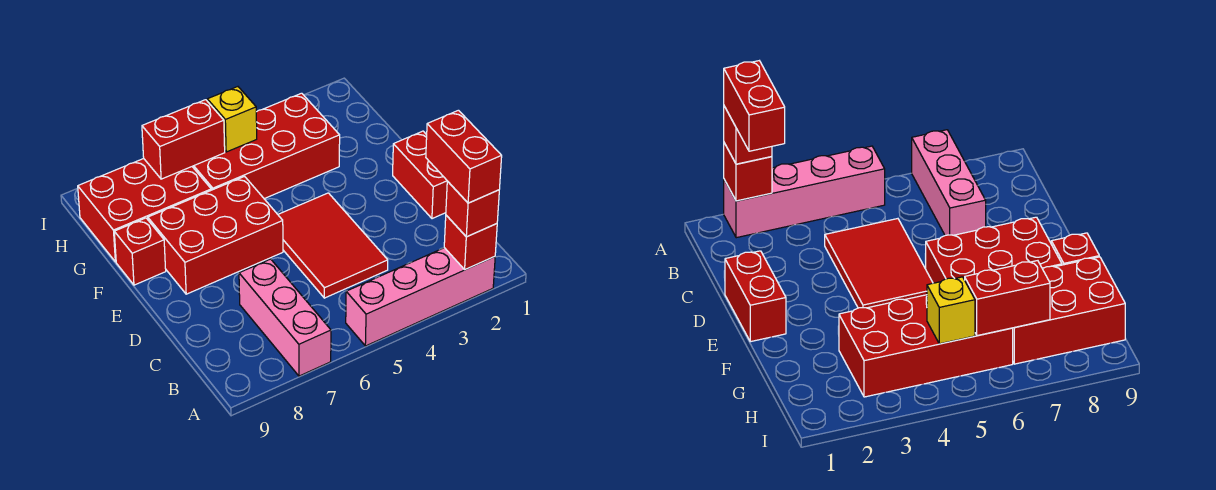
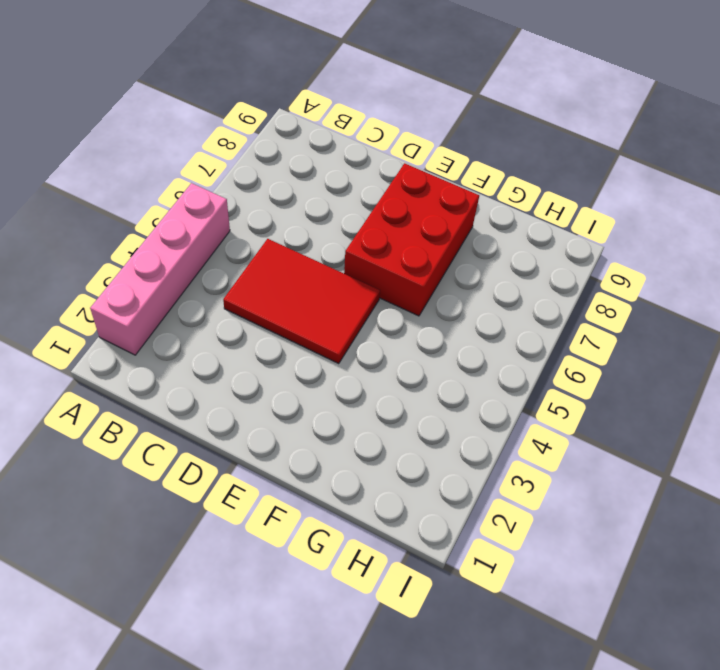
none -> pink 1x3 brick [239,259,331,376]
none -> red 1x2 brick [393,131,447,219]
none -> red 1x1 brick [114,218,166,285]

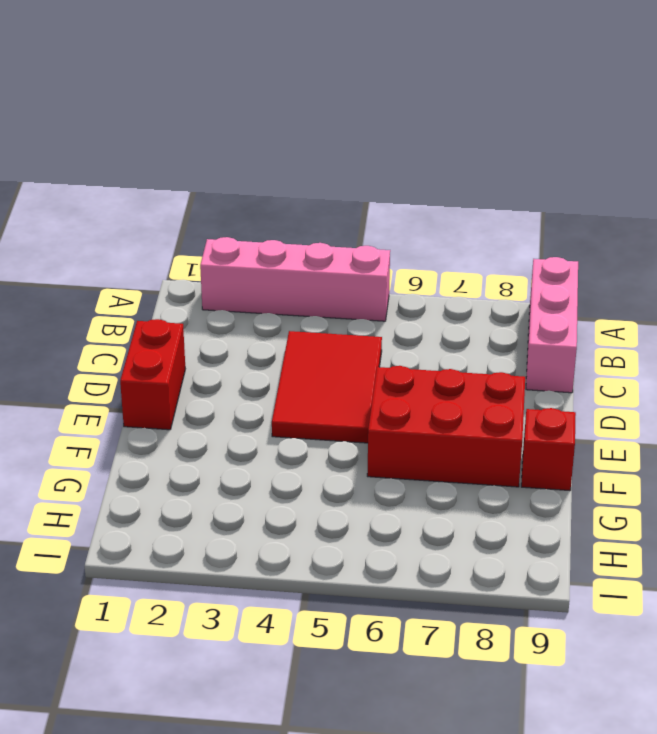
pink 1x3 brick [526,257,578,393] -> pink 1x3 brick moved to [239,259,331,376]
none -> red 2x4 brick [192,93,340,199]
none -> red 2x3 brick [78,159,211,262]
none -> red 1x1 brick [444,215,497,270]

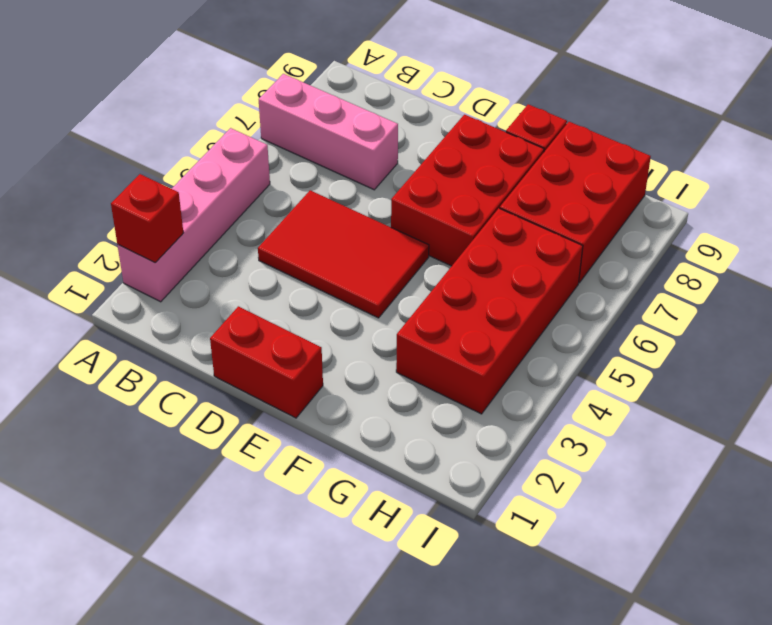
none -> yellow 1x1 brick [207,87,257,152]
none -> red 1x2 brick [142,100,225,179]
none -> red 1x1 brick [446,181,499,237]

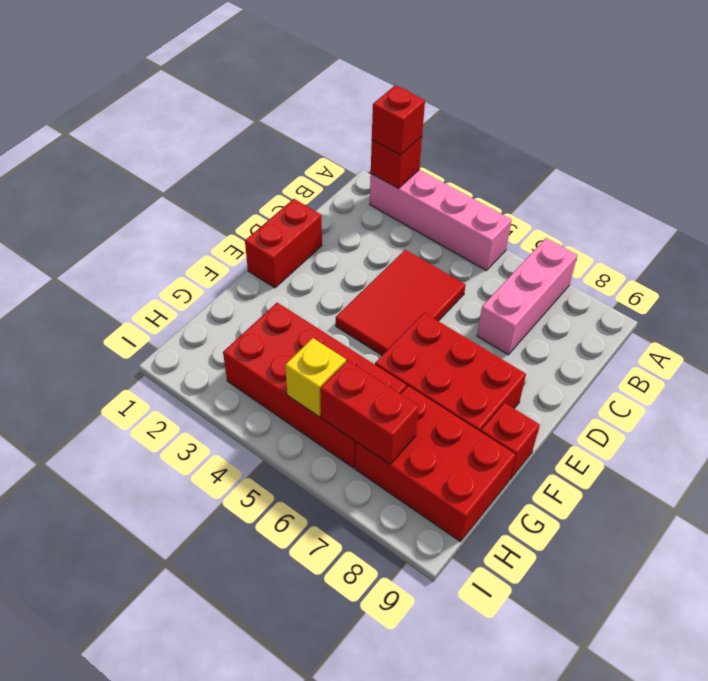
none -> red 1x2 brick [426,110,502,203]

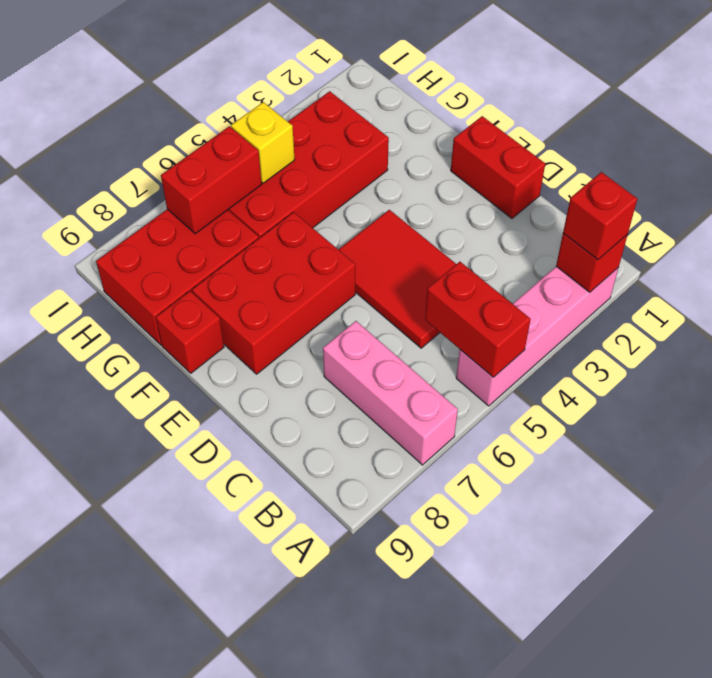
red 1x2 brick [425,262,531,377] -> red 1x2 brick moved to [426,110,502,203]

